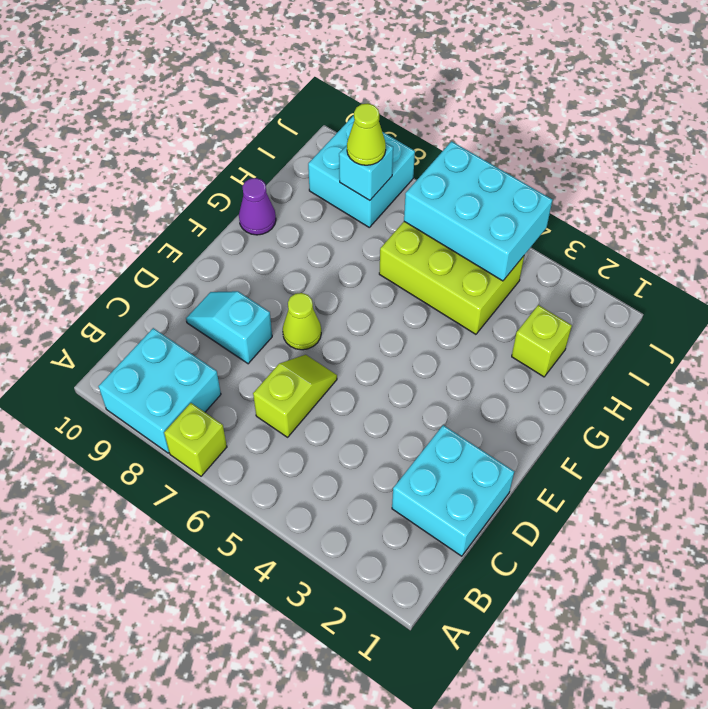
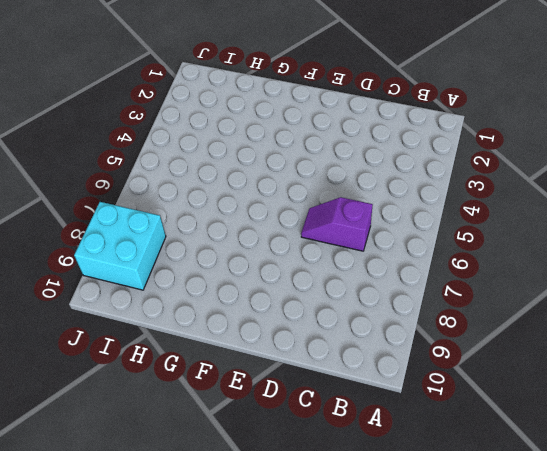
purple 1x2 slope [301,197,373,251] -> lime 1x2 slope [253,355,337,437]
none -> lime 1x1 brick [164,403,227,476]
none -> cyan 2x2 brick [98,328,221,453]
none -> cyan 2x2 brick [392,425,514,556]

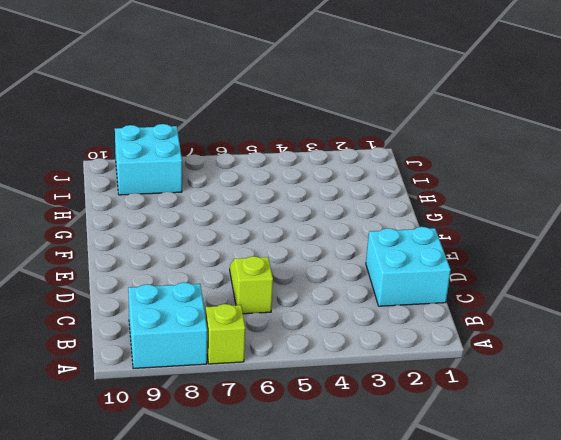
none -> cyan 1x2 slope [186,291,272,364]
none -> lime 1x1 cone [283,293,321,350]
none -> purple 1x1 cone [239,178,276,235]

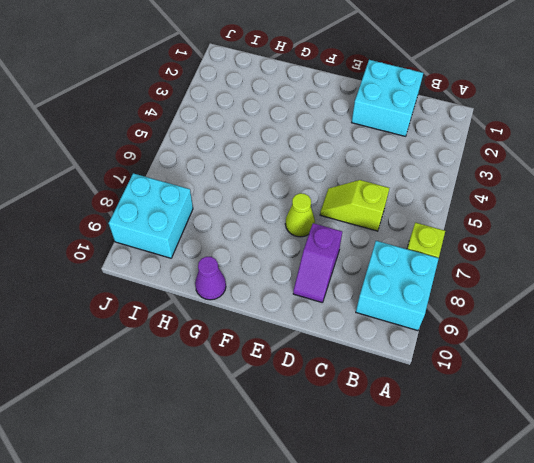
purple 1x2 slope [293,223,342,303] -> cyan 1x2 slope [186,291,272,364]
none -> lime 1x1 brick [512,305,572,377]
none -> lime 2x3 brick [379,222,524,334]
none -> cyan 2x3 brick [404,141,552,281]

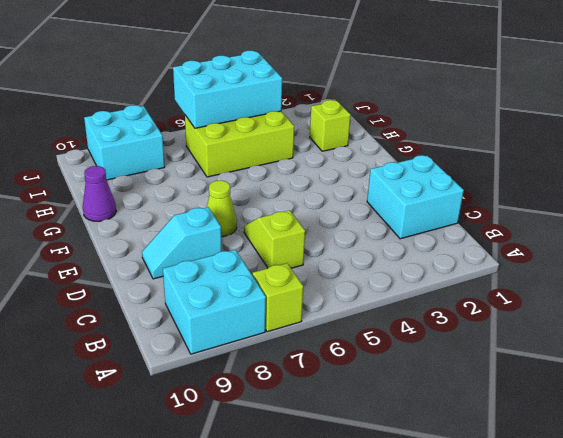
none -> cyan 1x1 brick [339,142,393,200]
none -> lime 1x1 cone [347,103,386,165]

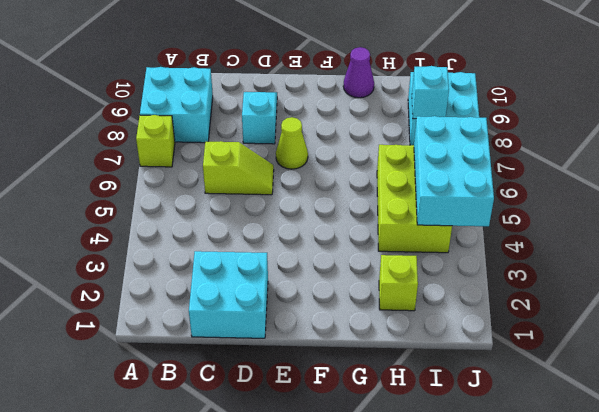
none -> lime 1x1 cone [347,103,386,165]

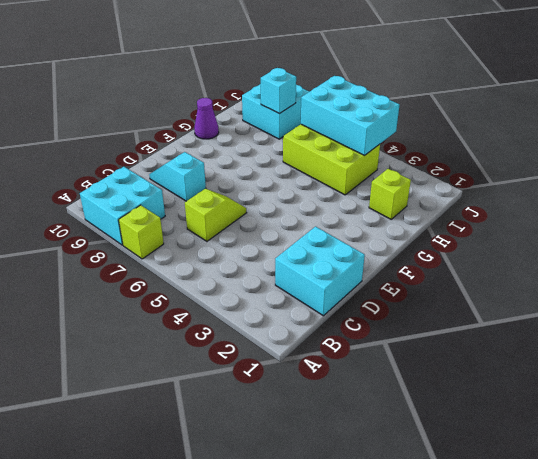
none -> lime 1x1 cone [283,293,321,350]
none -> lime 1x1 cone [347,103,386,165]

